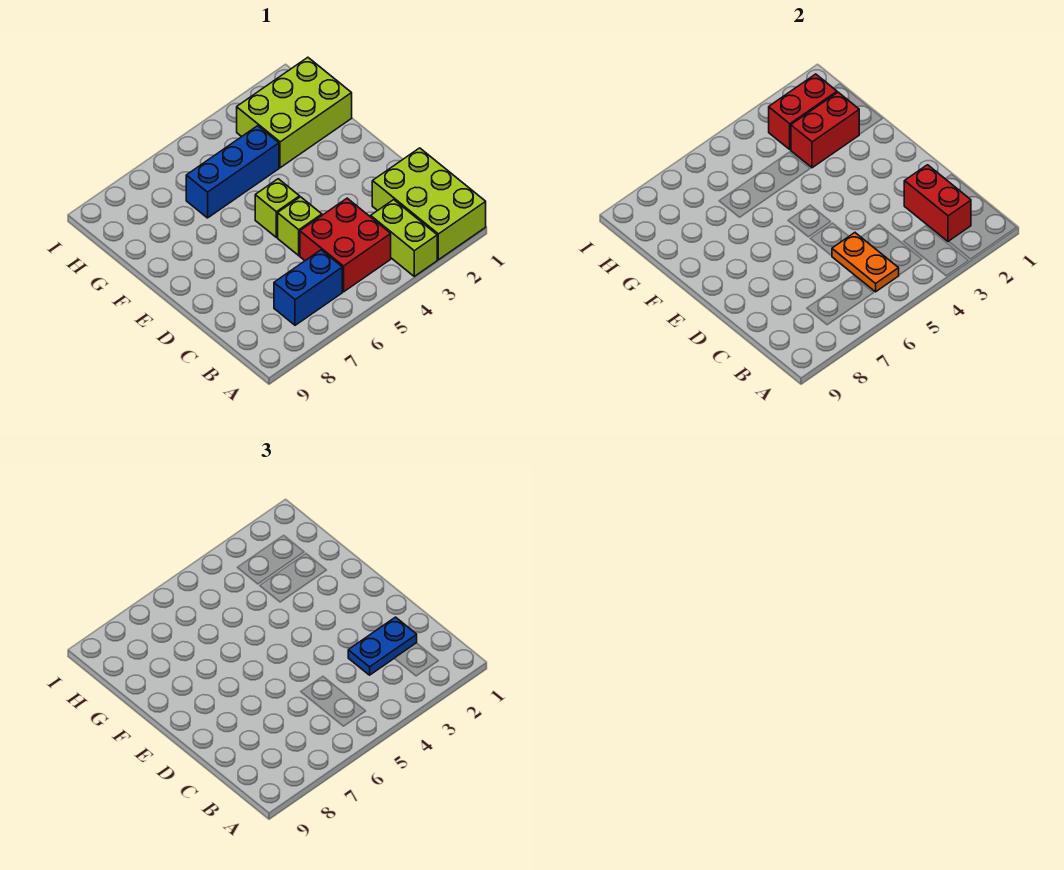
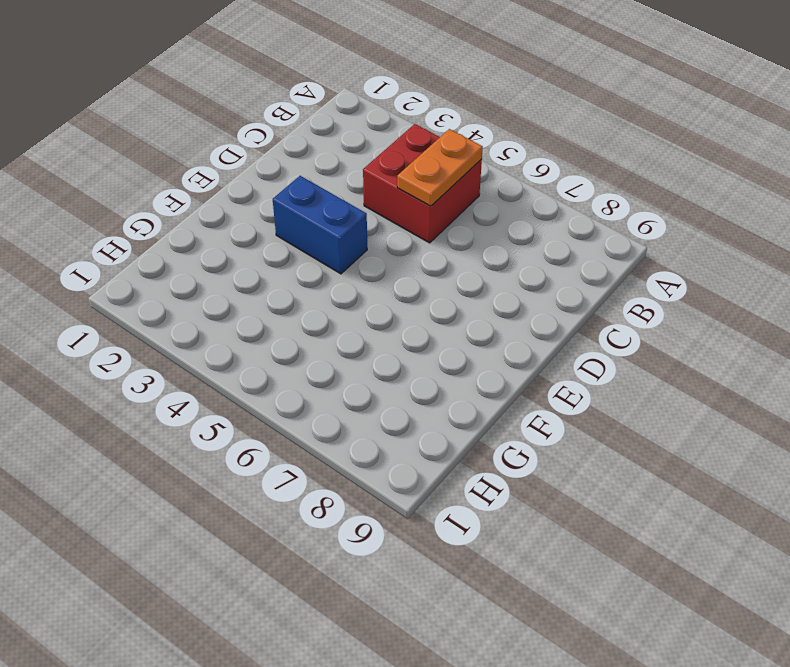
blue 1x2 brick [273,176,367,274] -> blue 1x2 brick moved to [274,250,342,325]
none -> lime 2x3 brick [372,148,486,260]
none -> lime 1x2 brick [371,200,437,276]
none -> lime 1x1 brick [278,197,322,256]

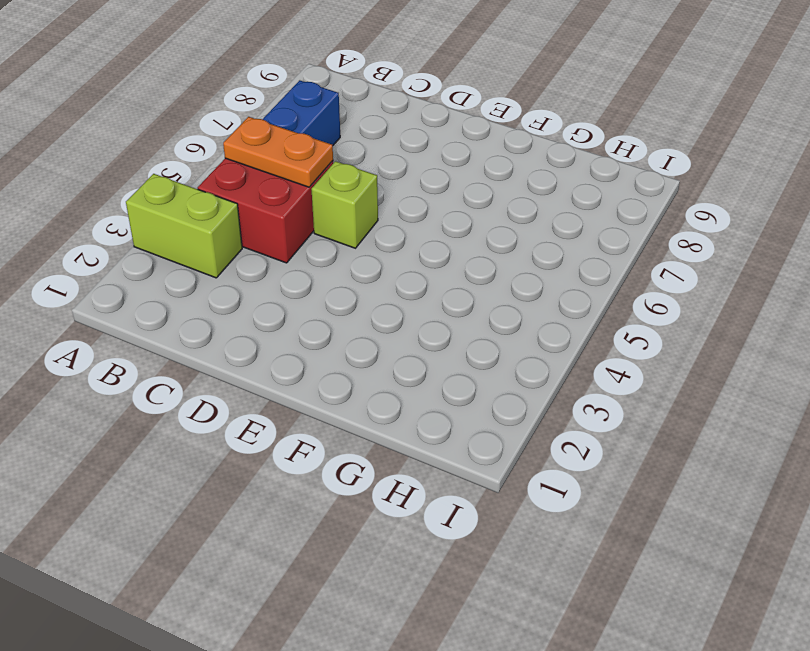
none -> lime 2x3 brick [372,148,486,260]
none -> lime 1x1 brick [255,179,300,237]
none -> lime 2x3 brick [237,57,352,168]

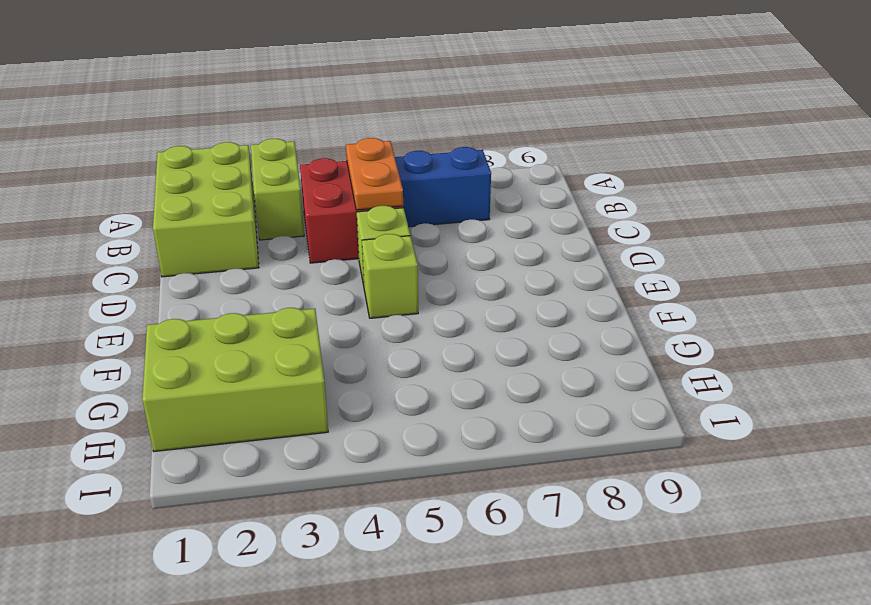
none -> blue 1x3 brick [186,126,279,218]
none -> red 1x2 brick [904,165,971,242]
none -> red 1x2 brick [791,92,859,168]

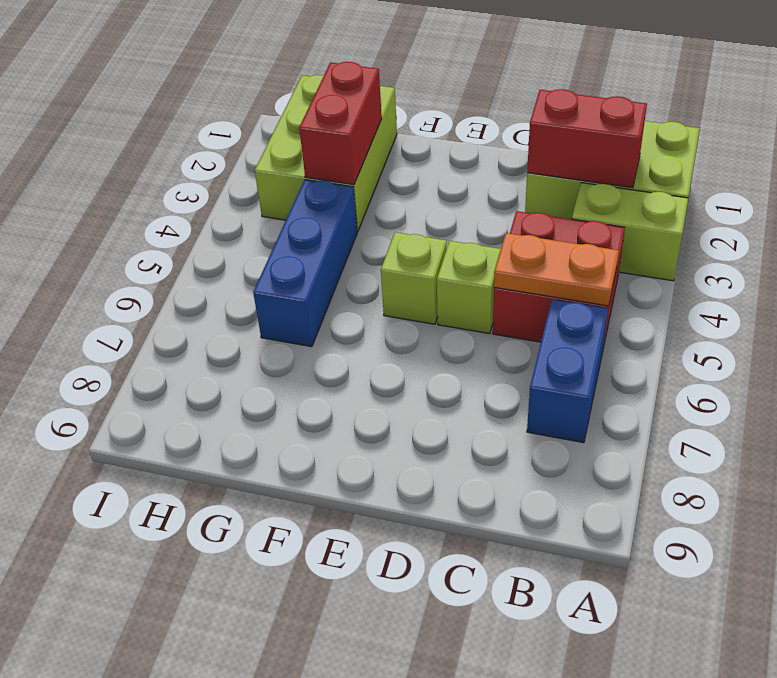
none -> red 1x2 brick [769,74,837,149]
none -> blue 1x2 plate [348,617,417,675]

